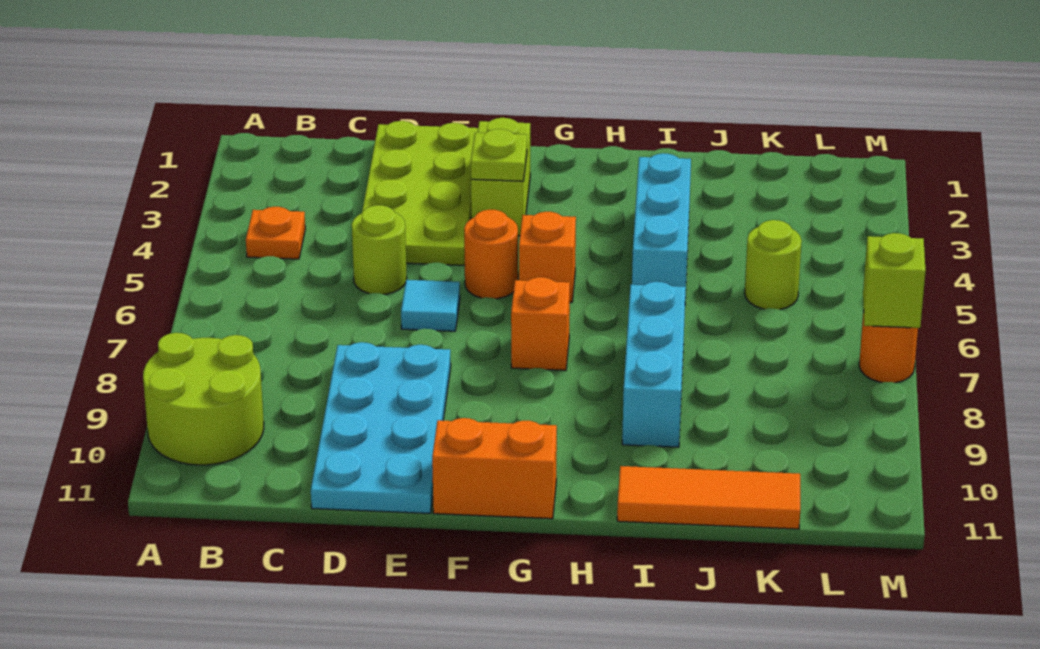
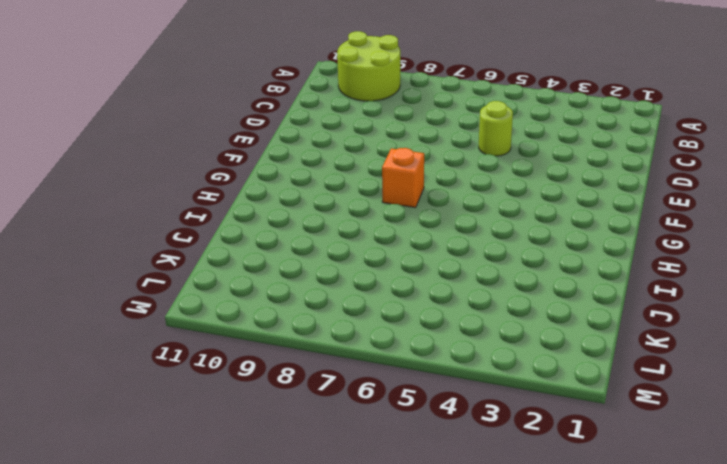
none -> orange 1x1 plate [246,207,305,259]
none -> lime 2x4 plate [362,121,478,265]
none -> cyan 2x4 plate [311,342,451,513]

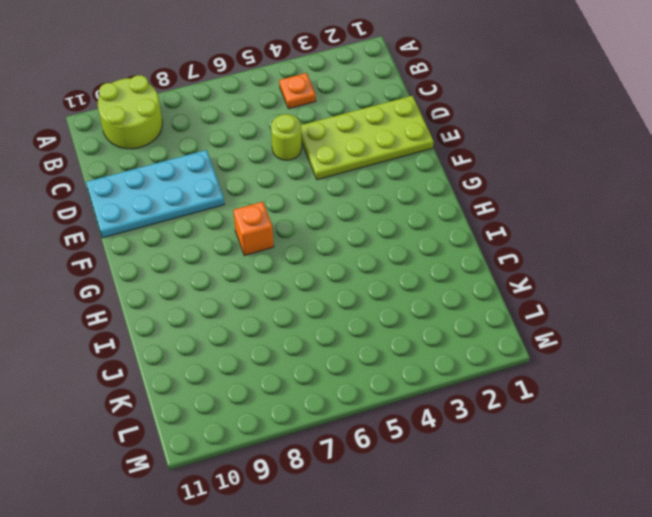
none -> cyan 1x1 tile [401,280,460,331]
none -> lime 1x2 brick [471,118,530,236]
none -> orange 1x1 round brick [464,210,518,299]

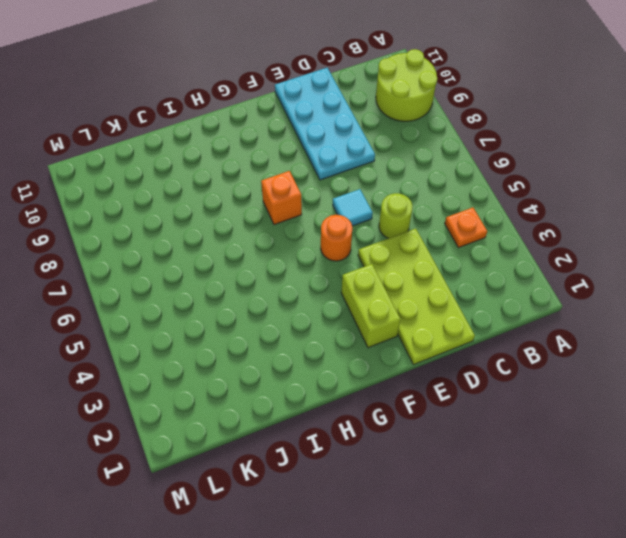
none -> orange 1x2 brick [432,418,557,519]
none -> orange 1x1 brick [519,212,576,302]
none -> cyan 1x3 brick [632,153,691,298]

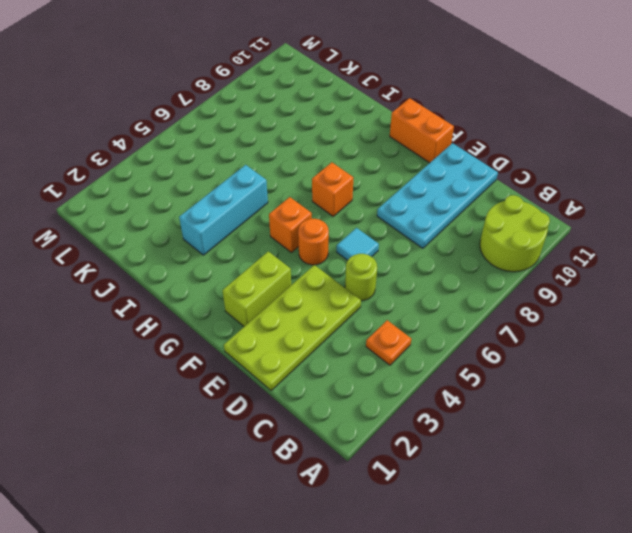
none -> cyan 1x3 brick [622,282,686,447]
none -> orange 1x3 tile [617,466,800,529]
none -> lime 1x1 round brick [745,220,802,310]

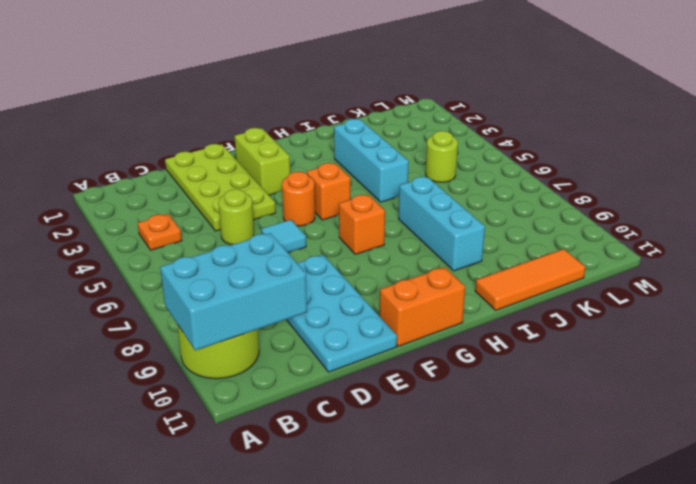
cyan 2x3 brick [160,233,307,350] -> none
none -> orange 1x1 round brick [859,310,918,383]
none -> lime 1x1 plate [471,129,527,181]
none -> lime 1x1 brick [863,233,926,328]

